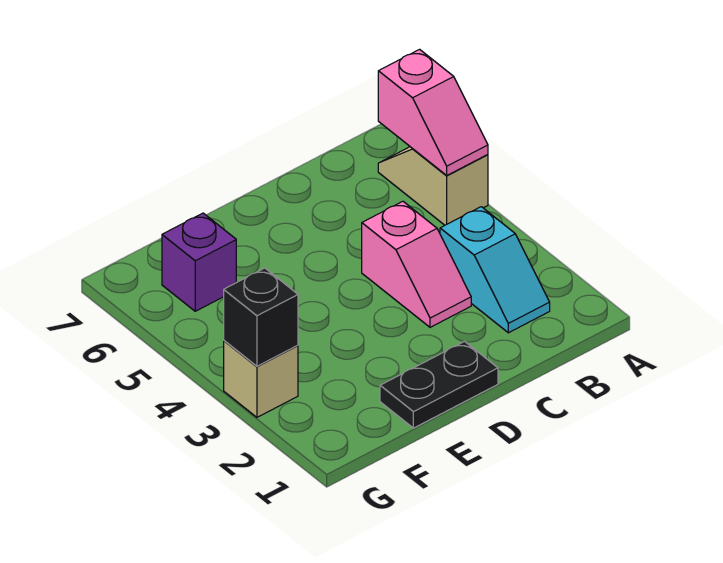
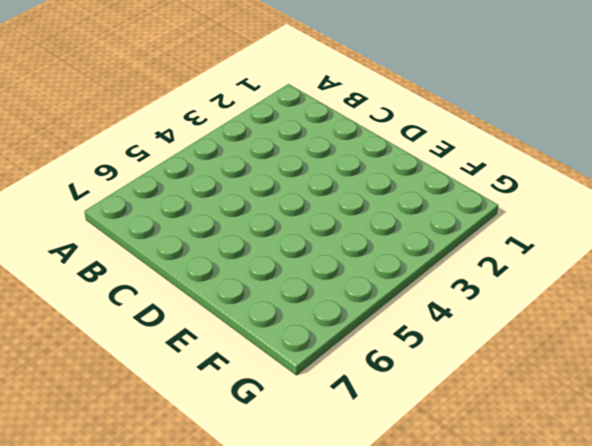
none -> tan 1x2 slope [378,147,488,225]
none -> cyan 1x2 slope [440,207,550,333]

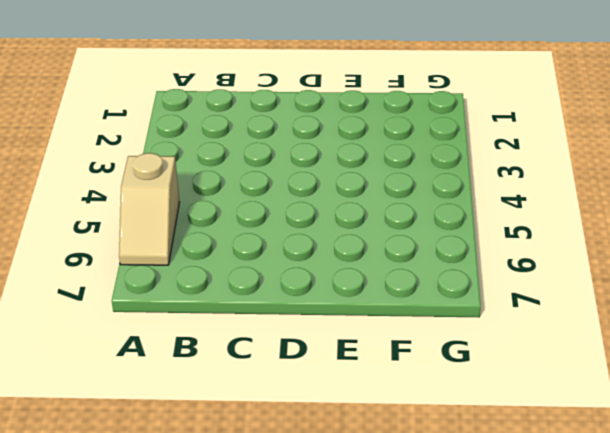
none -> cyan 1x2 slope [440,207,550,333]
none -> pink 1x2 slope [362,201,471,327]

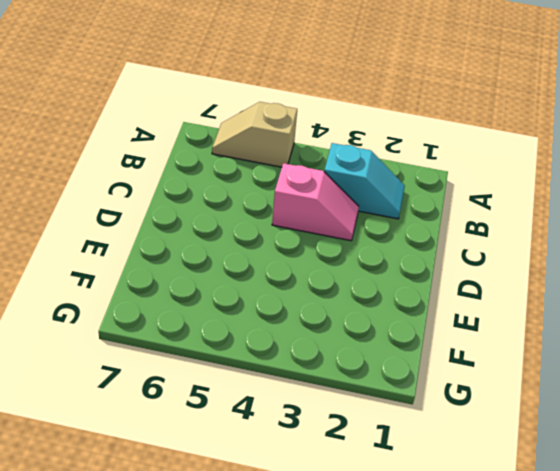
none -> black 1x2 plate [380,341,498,428]
none -> purple 1x1 brick [162,213,236,311]

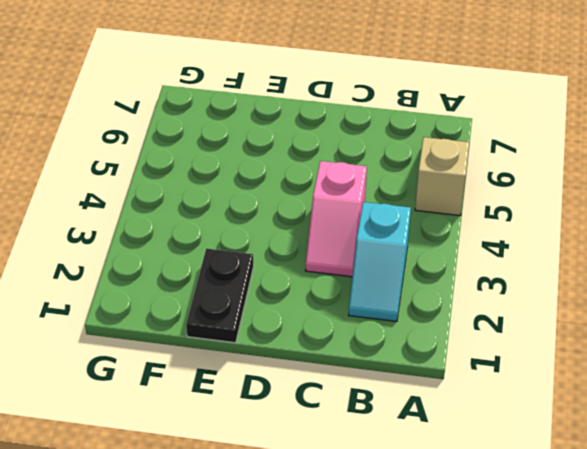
black 1x2 plate [186,248,254,343] -> black 1x2 plate turned to [380,341,498,428]
none -> purple 1x1 brick [162,213,236,311]
none -> tan 1x1 brick [224,341,298,417]

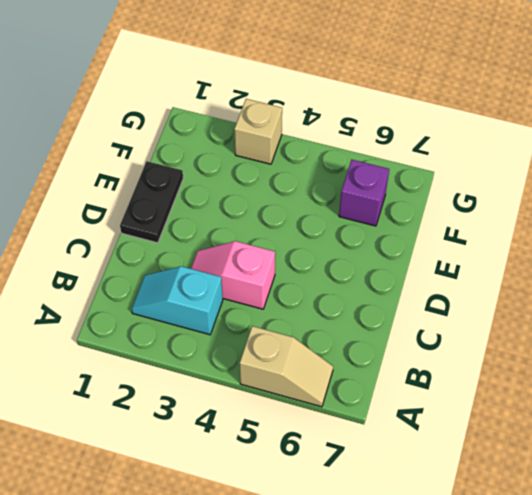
none -> pink 1x2 slope [378,49,488,176]
none -> black 1x1 brick [224,268,298,366]

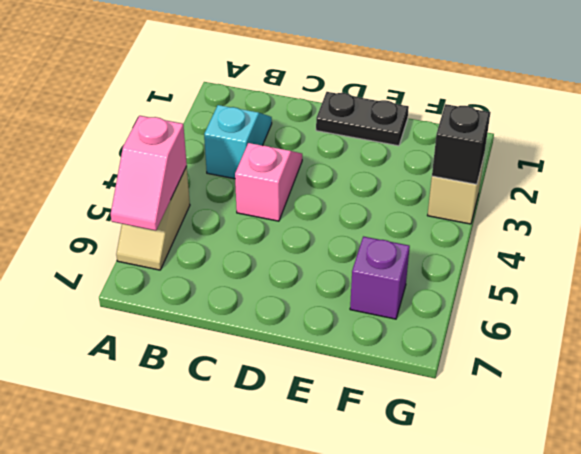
pink 1x2 slope [111,116,187,231] -> pink 1x2 slope turned to [378,49,488,176]

